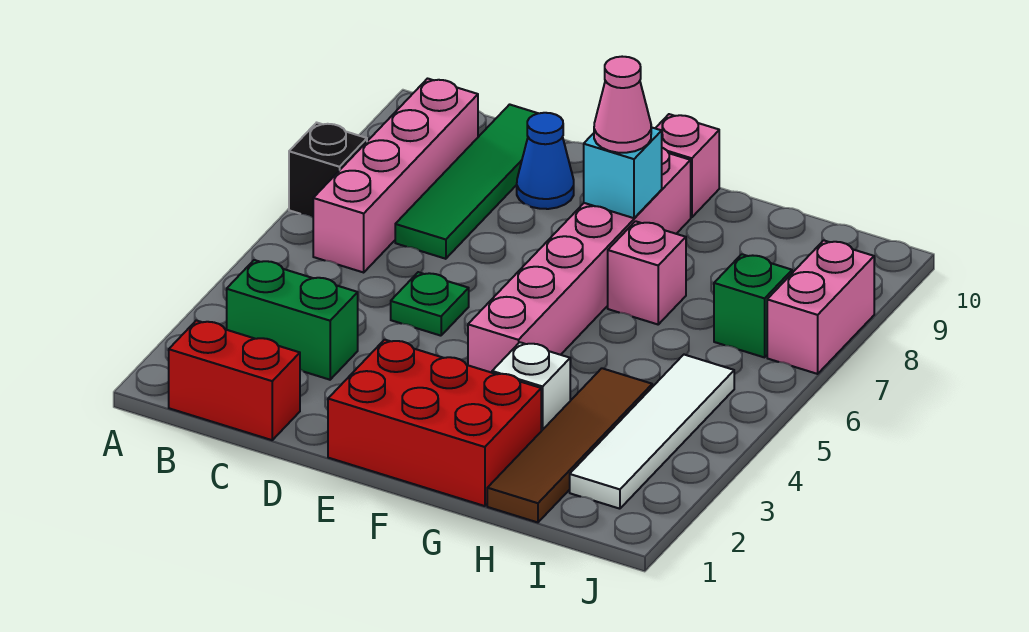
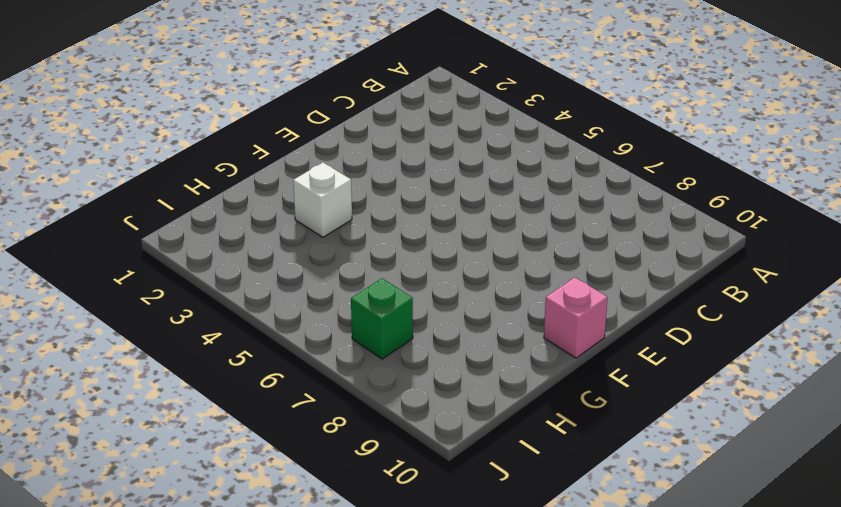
none -> black 1x1 brick [289,123,367,217]
none -> red 1x2 brick [169,320,300,440]
none -> green 1x2 brick [227,260,358,380]

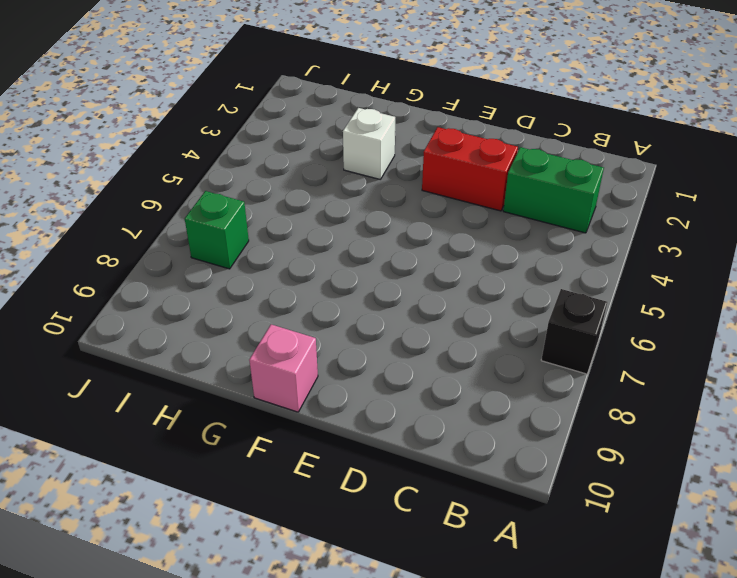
red 1x2 brick [422,127,518,211] -> red 1x2 brick moved to [169,320,300,440]
none -> pink 1x4 brick [313,79,478,272]
none -> green 1x4 tile [395,104,538,259]
none -> green 1x1 plate [391,272,469,336]

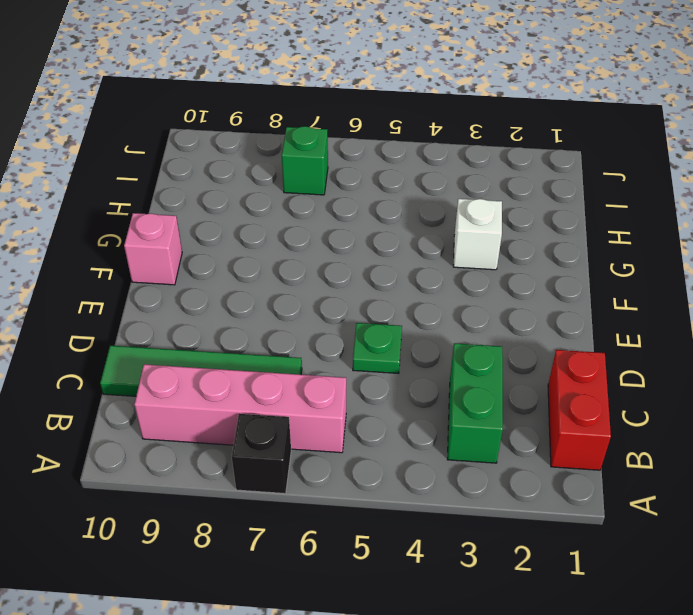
none -> blue 1x1 cone [517,113,574,209]
none -> red 2x3 brick [328,340,541,506]
none -> pink 1x6 brick [468,148,691,373]

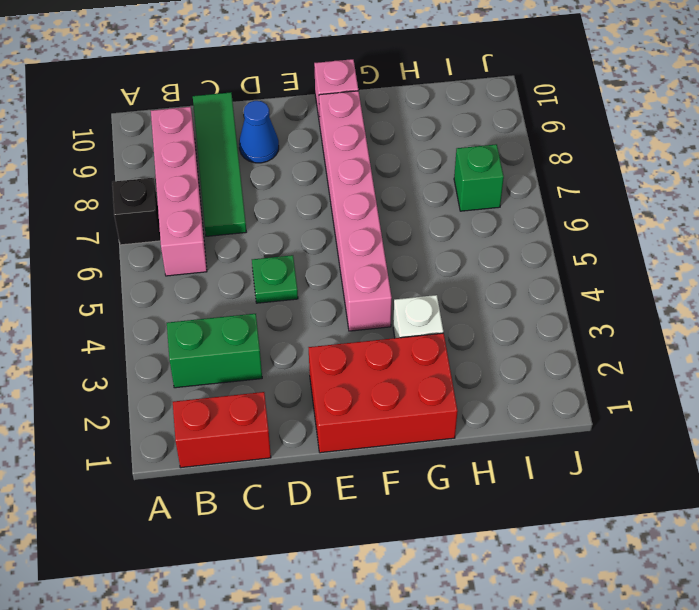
none -> pink 1x1 brick [608,221,686,324]
none -> brown 1x4 tile [487,368,652,522]
none -> white 1x4 tile [570,355,734,509]

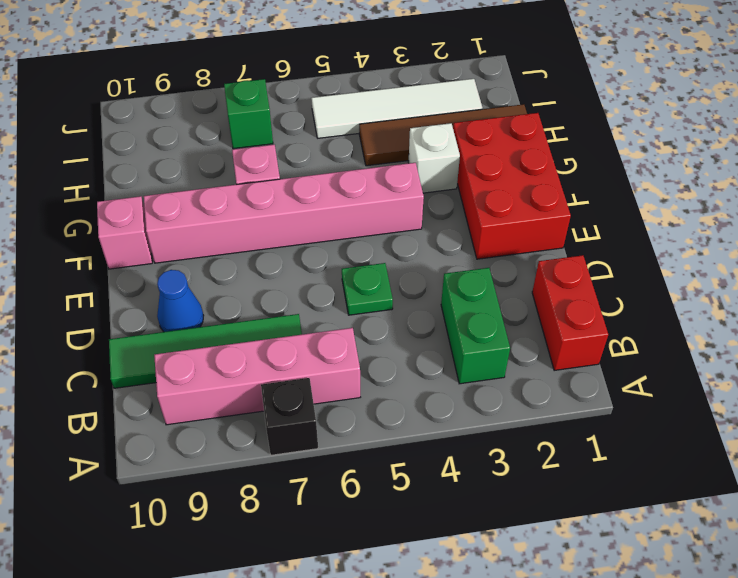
none -> pink 1x2 brick [767,240,874,374]
none -> cyan 1x1 brick [584,127,662,218]
none -> pink 1x1 cone [594,57,651,153]

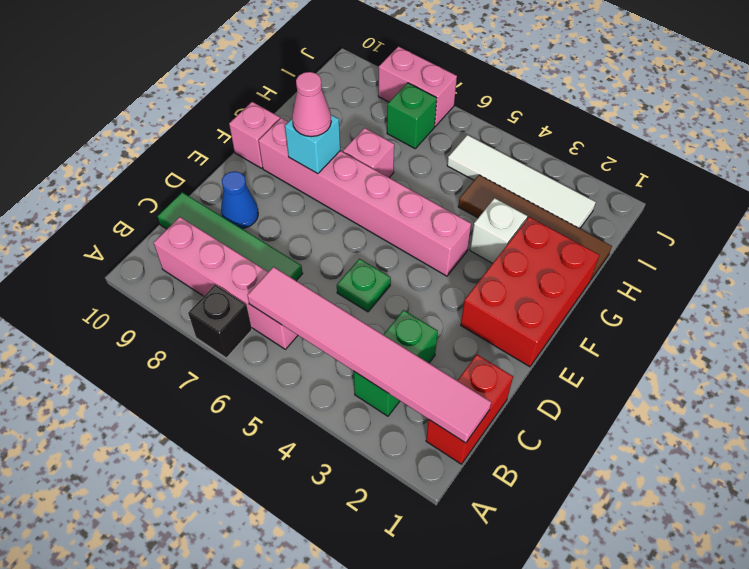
pink 1x6 tile [247,267,491,443] -> none

